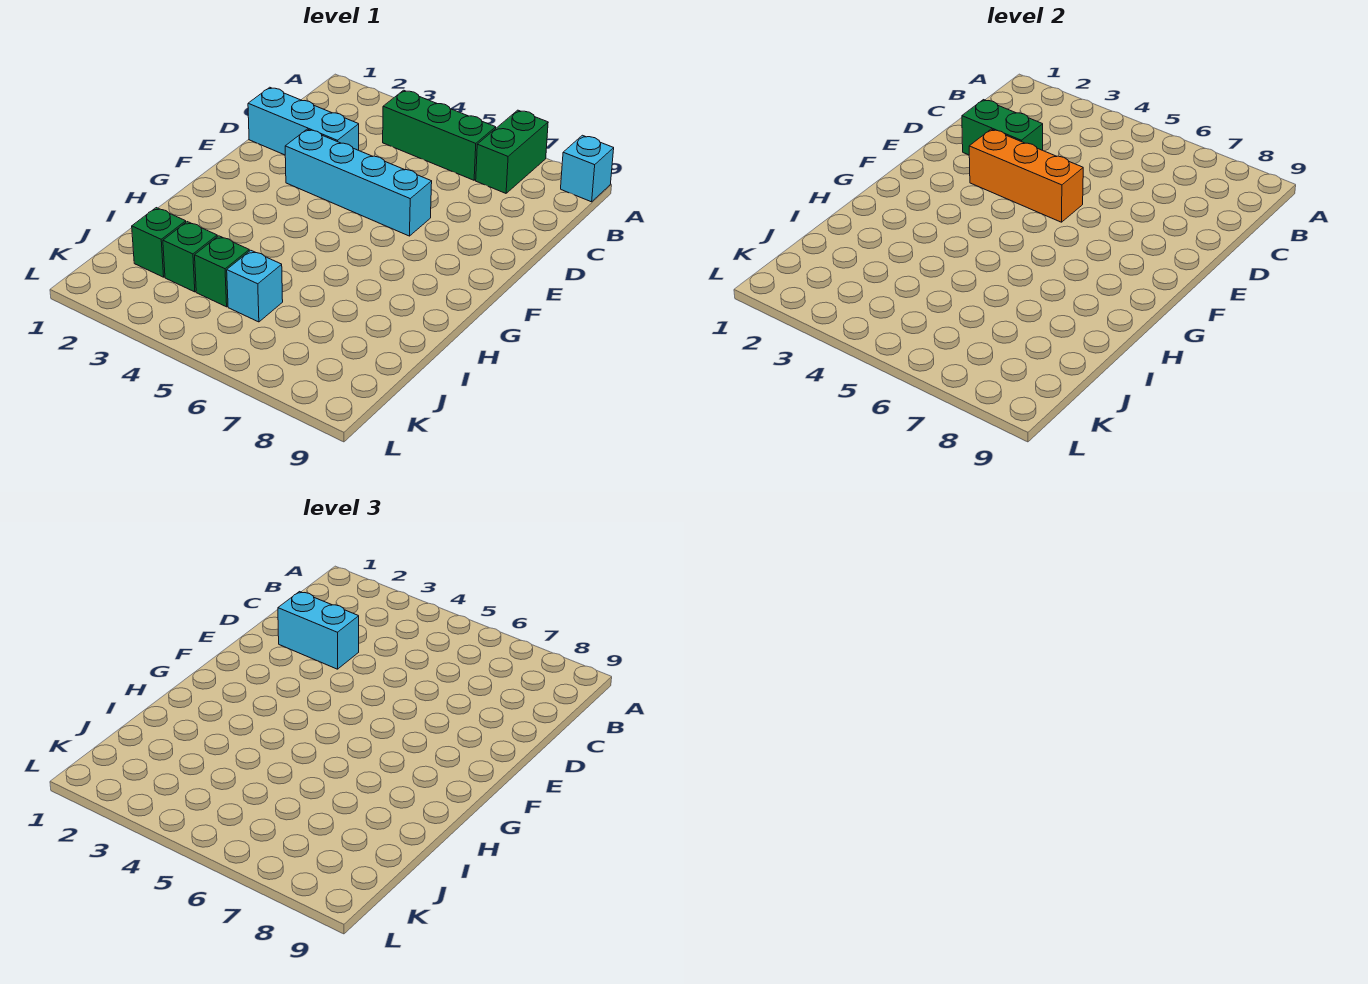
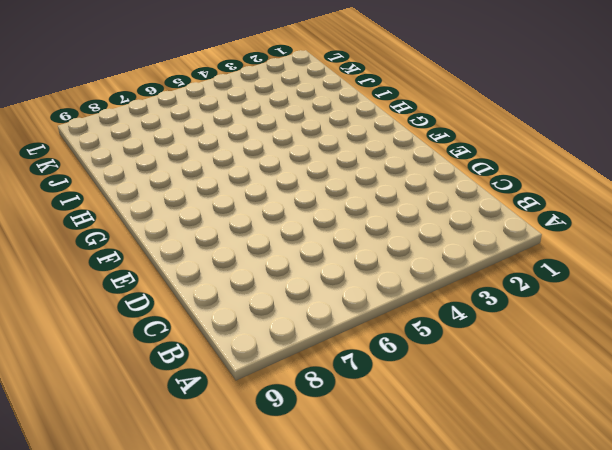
none -> green 1x2 brick [476,110,548,193]
none -> cyan 1x1 brick [561,135,614,202]
none -> green 1x3 brick [383,90,496,180]

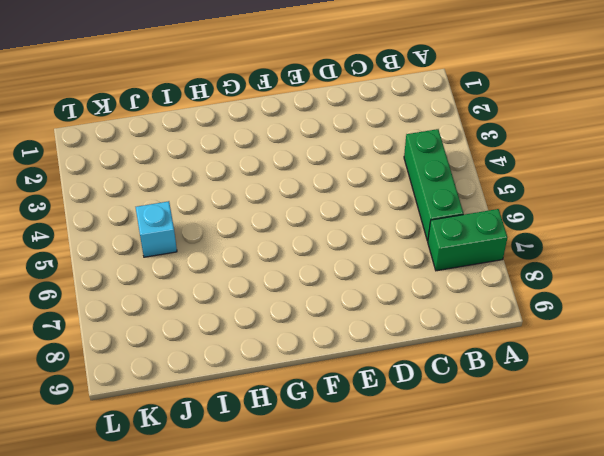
none -> cyan 1x1 brick [561,135,614,202]
none -> cyan 1x3 brick [248,87,359,155]
none -> cyan 1x4 brick [285,129,432,236]

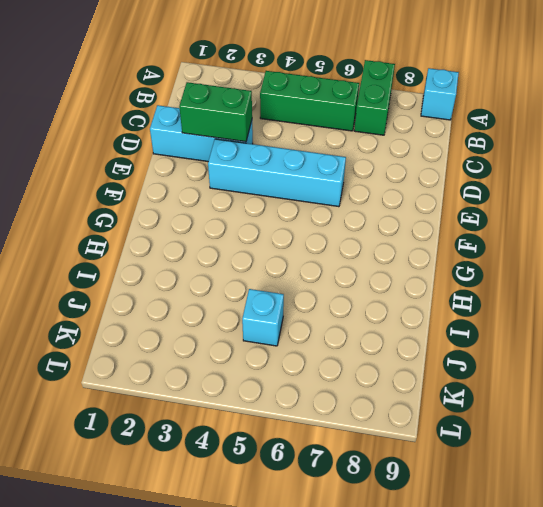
none -> green 1x1 brick [132,208,186,277]
none -> green 1x1 brick [163,222,217,292]
none -> green 1x1 brick [195,236,249,307]

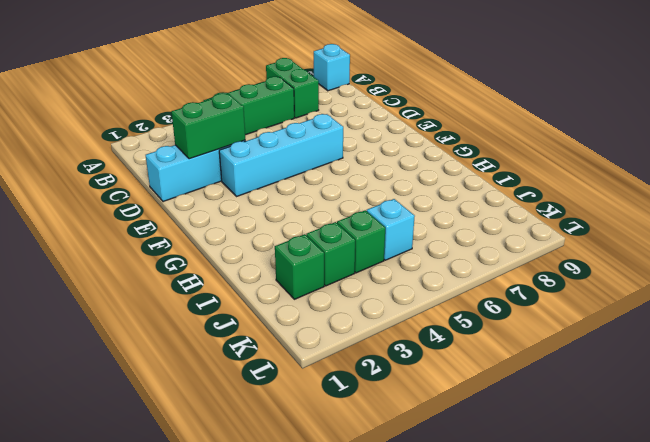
none -> orange 1x3 brick [969,129,1083,222]
none -> cyan 1x2 brick [278,592,359,669]

